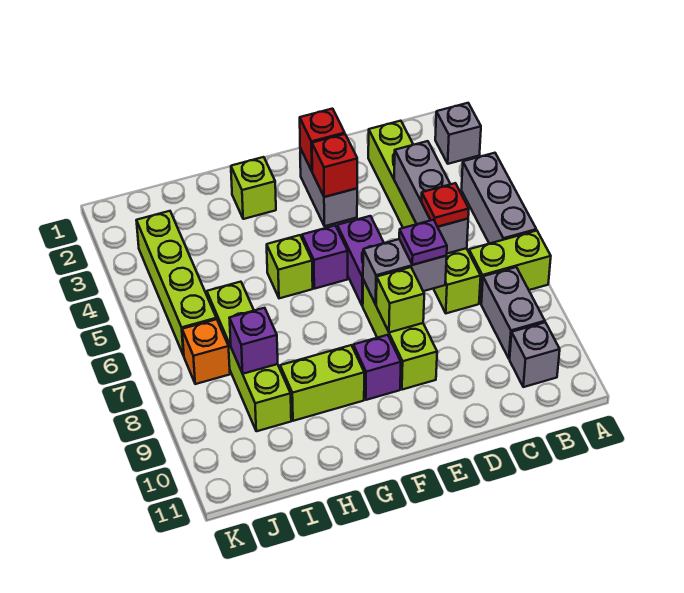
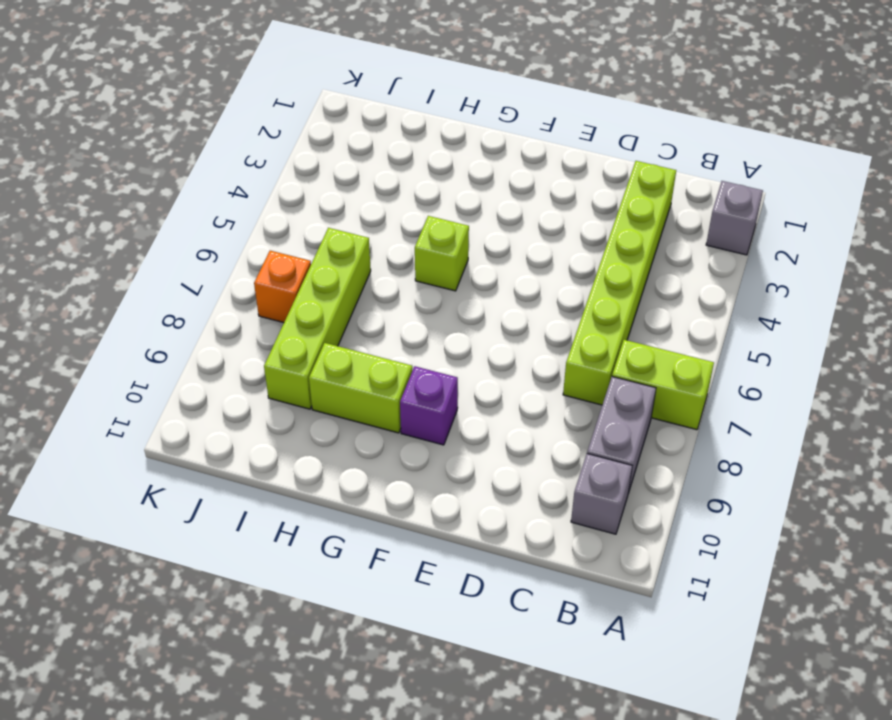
none -> grey 1x3 brick [461,153,536,244]
none -> grey 1x2 brick [300,148,357,226]
none -> purple 1x2 brick [337,216,384,306]

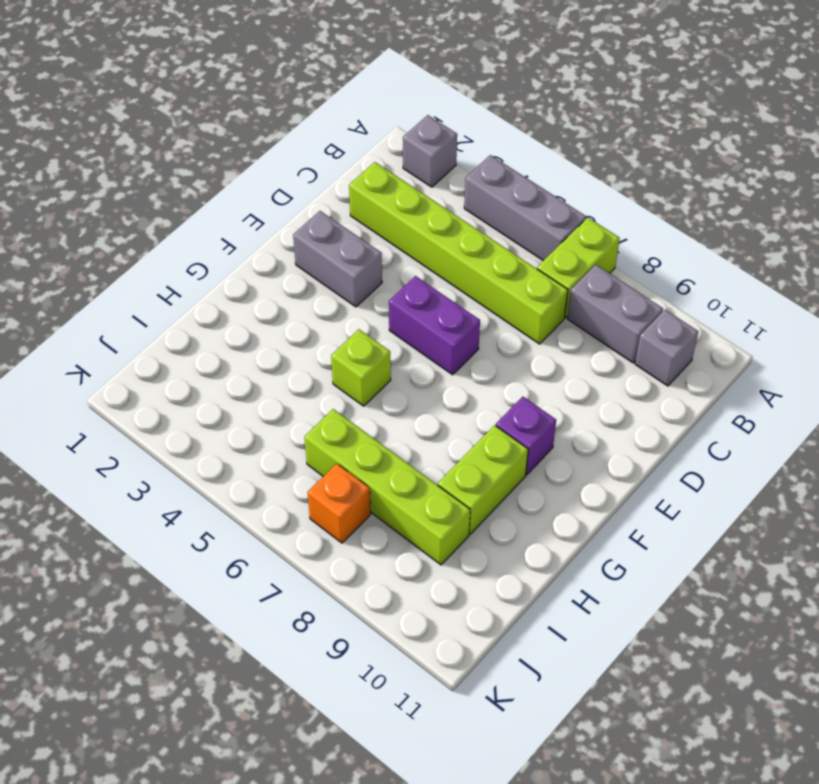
none -> lime 1x3 brick [363,280,437,390]
none -> purple 1x1 brick [302,225,348,289]
none -> lime 1x1 brick [231,157,276,219]

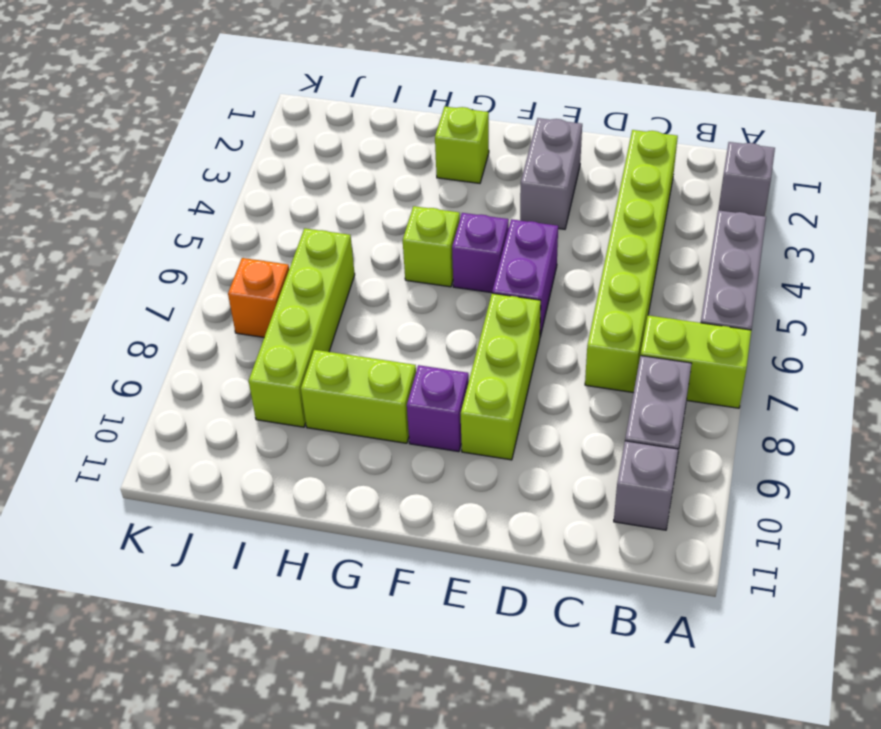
none -> lime 1x4 brick [136,211,216,356]
none -> grey 1x3 brick [394,141,468,254]
none -> grey 1x2 brick [363,239,447,304]

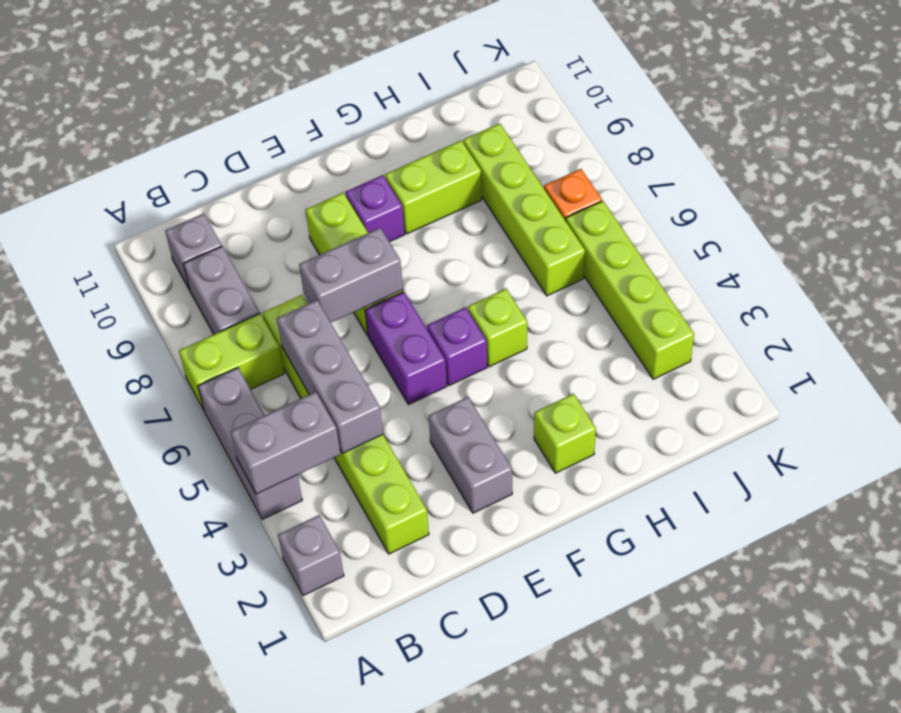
grey 1x2 brick [230,392,340,494] -> none
none -> red 1x1 brick [300,109,345,171]
none -> red 1x1 brick [312,134,357,197]
none -> lime 1x1 brick [376,267,424,332]

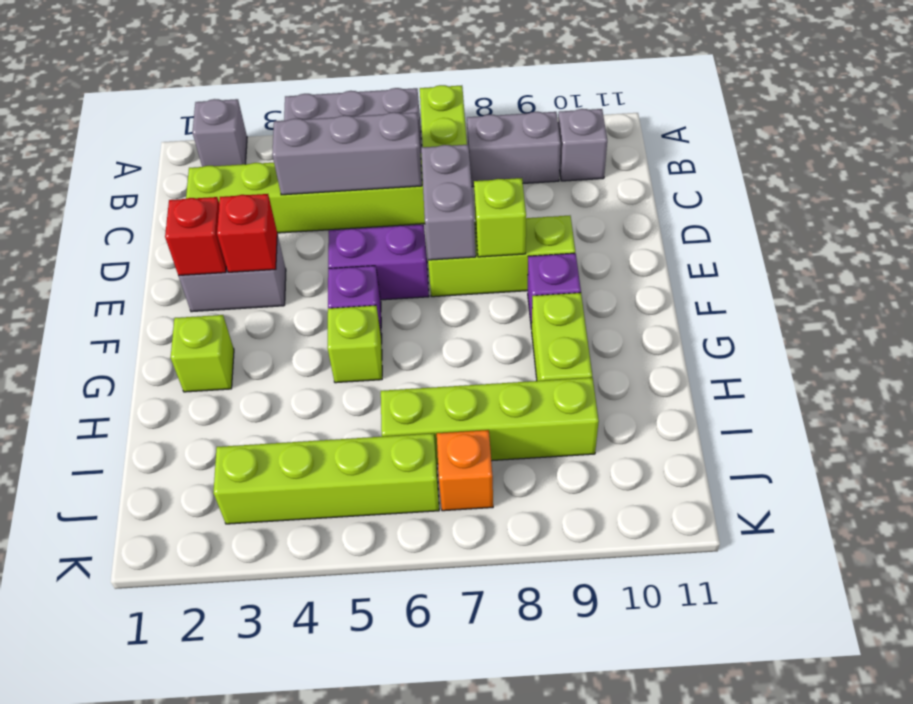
none -> purple 1x1 brick [229,308,278,374]
none -> red 1x1 plate [421,183,469,227]
none -> purple 1x1 plate [399,220,447,265]

